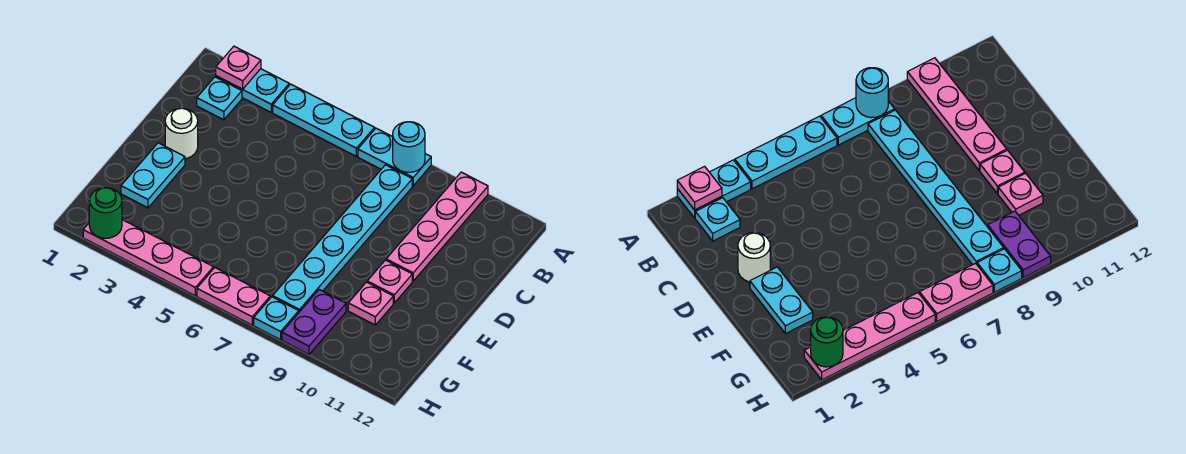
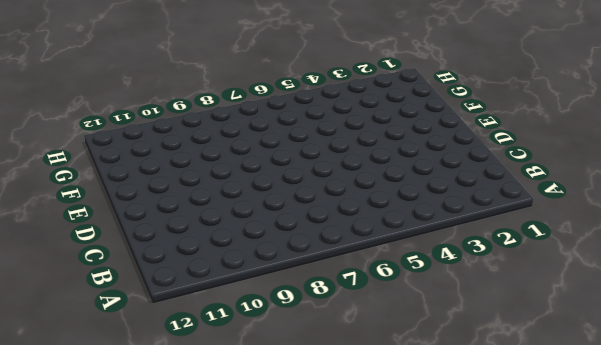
none -> cyan 1x2 plate [216,69,289,112]
none -> cyan 1x3 plate [273,84,375,156]
none -> cyan 1x2 plate [358,128,431,186]

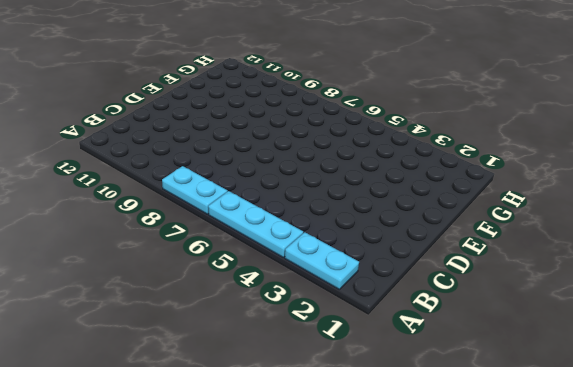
none -> pink 1x4 plate [386,172,488,281]
none -> cyan 1x1 plate [197,77,242,120]
none -> cyan 1x6 plate [273,165,412,312]

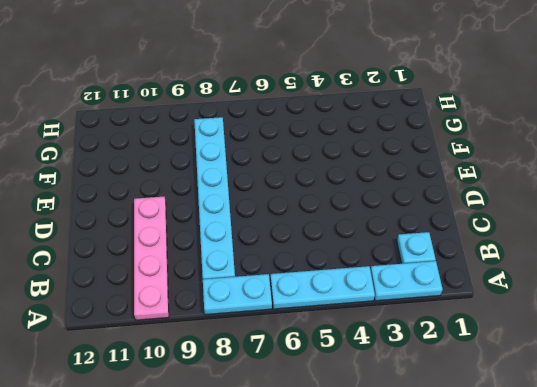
none -> white 1x1 round brick [165,108,198,159]
none -> cyan 1x2 plate [121,143,185,208]
none -> pink 1x1 plate [367,260,412,303]

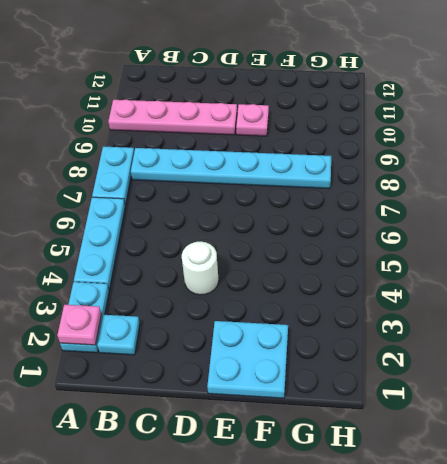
white 1x1 round brick [182,242,219,295] -> white 1x1 round brick moved to [165,108,198,159]
cyan 2x2 plate [207,321,288,398] -> cyan 1x2 plate [121,143,185,208]
none -> pink 1x1 plate [348,282,393,325]
none -> purple 1x2 plate [282,290,346,354]
none -> pink 1x4 plate [83,220,214,296]

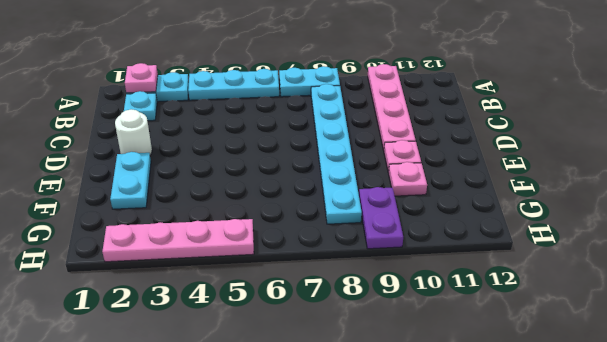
none -> pink 1x2 plate [197,268,270,325]
none -> cyan 1x1 plate [254,297,299,340]
none -> cyan 1x1 round brick [393,122,425,172]

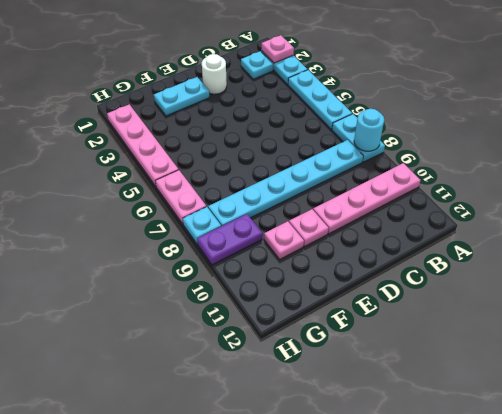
none -> green 1x1 round brick [89,188,122,238]

